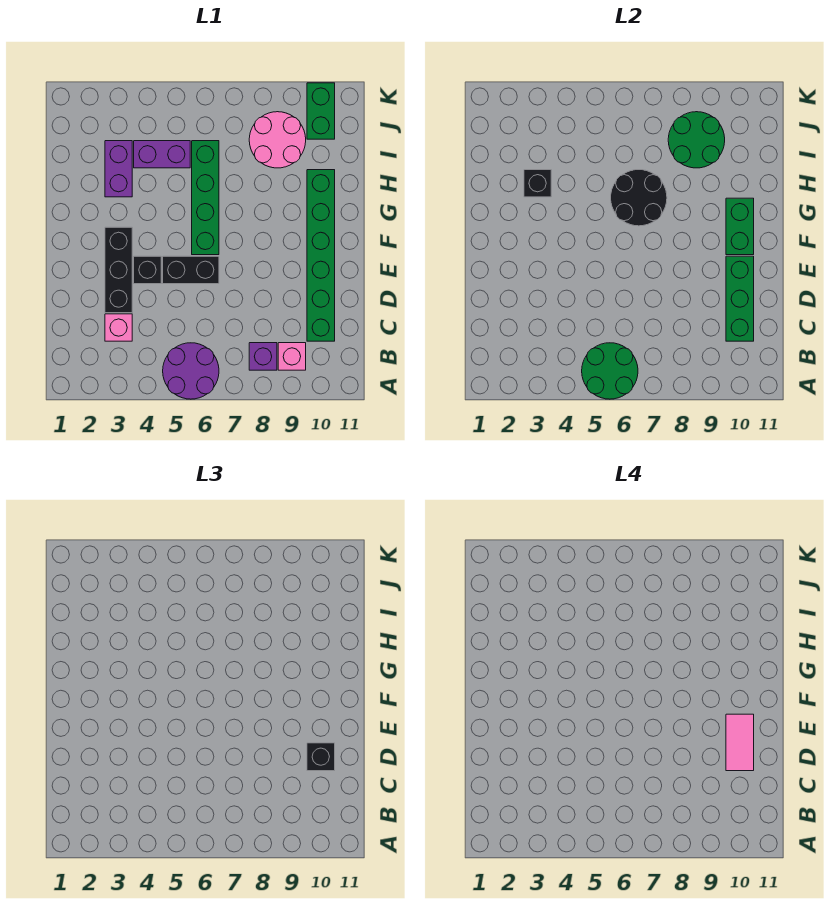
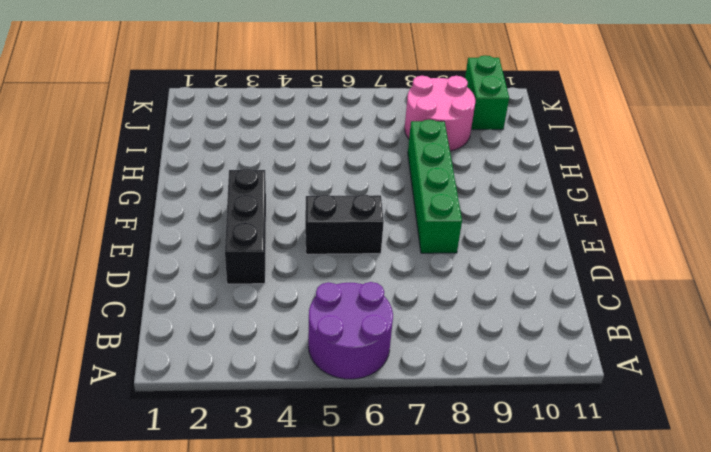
green 1x4 brick [408,120,462,253] -> green 1x4 brick moved to [192,141,219,255]
none -> purple 1x1 brick [249,343,277,370]
none -> pink 1x1 brick [278,343,306,370]
none -> pink 1x1 brick [105,314,132,341]

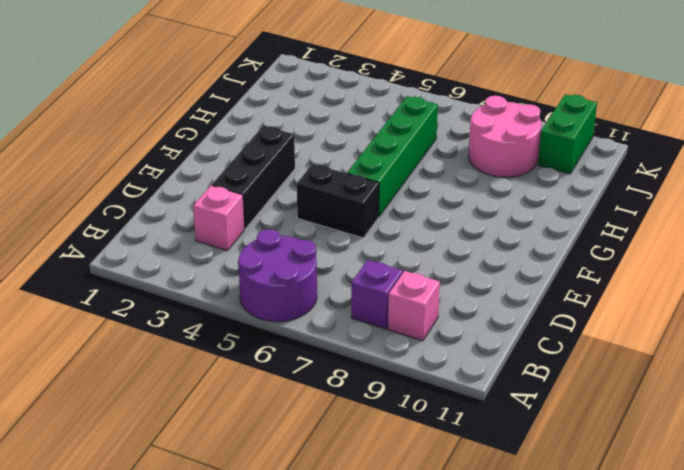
none -> green 1x6 brick [307,170,335,341]
none -> black 1x1 brick [134,256,161,284]
none -> purple 1x2 brick [105,141,132,197]

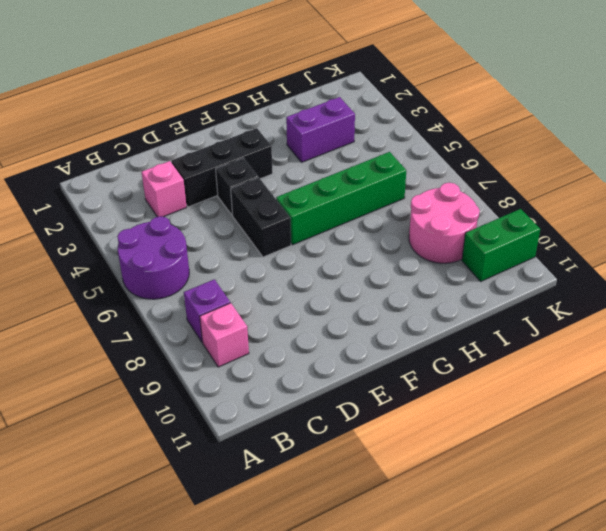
none -> green 1x6 brick [307,170,335,341]
none -> purple 1x2 brick [134,141,190,168]
none -> green 2x2 round brick [582,343,638,399]

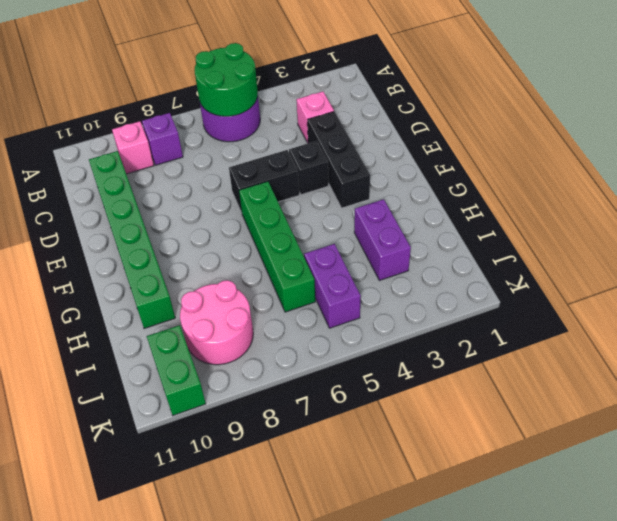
purple 1x2 brick [304,244,361,328] -> purple 1x2 brick turned to [134,141,190,168]
none -> green 1x3 brick [726,256,754,341]
none -> green 1x2 brick [726,198,754,255]
none -> black 2x2 round brick [611,170,667,226]

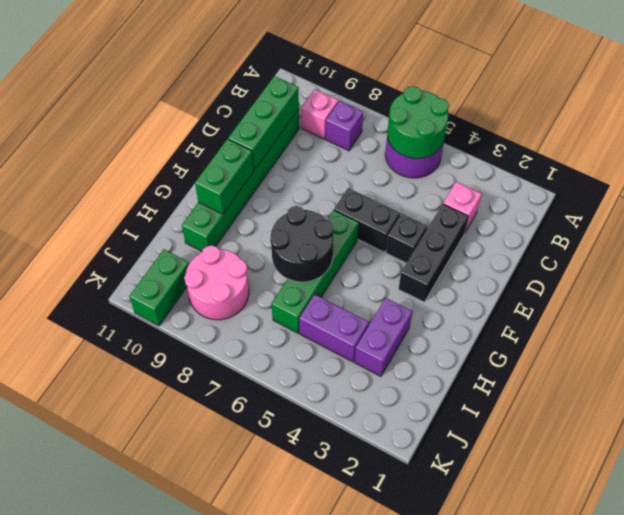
none -> black 1x1 brick [524,170,551,197]
none -> green 2x2 round brick [668,112,725,168]
none -> black 1x1 brick [307,743,335,771]

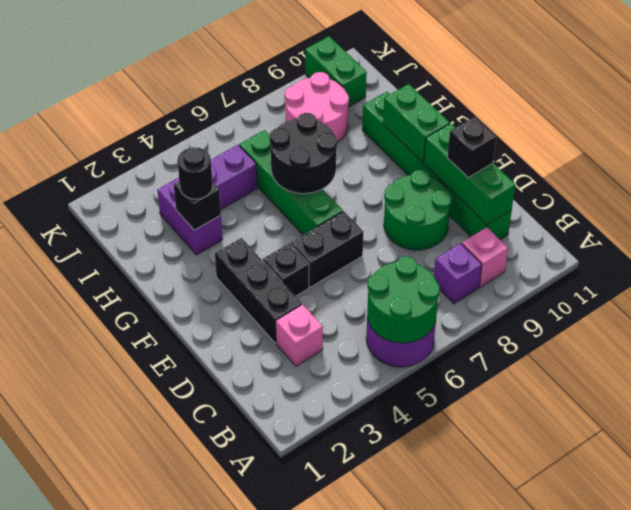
green 2x2 round brick [384,169,452,250] -> green 2x2 round brick moved to [668,112,725,168]
black 1x1 round brick [177,147,213,199] -> none
none -> pink 1x2 tile [726,714,754,771]

